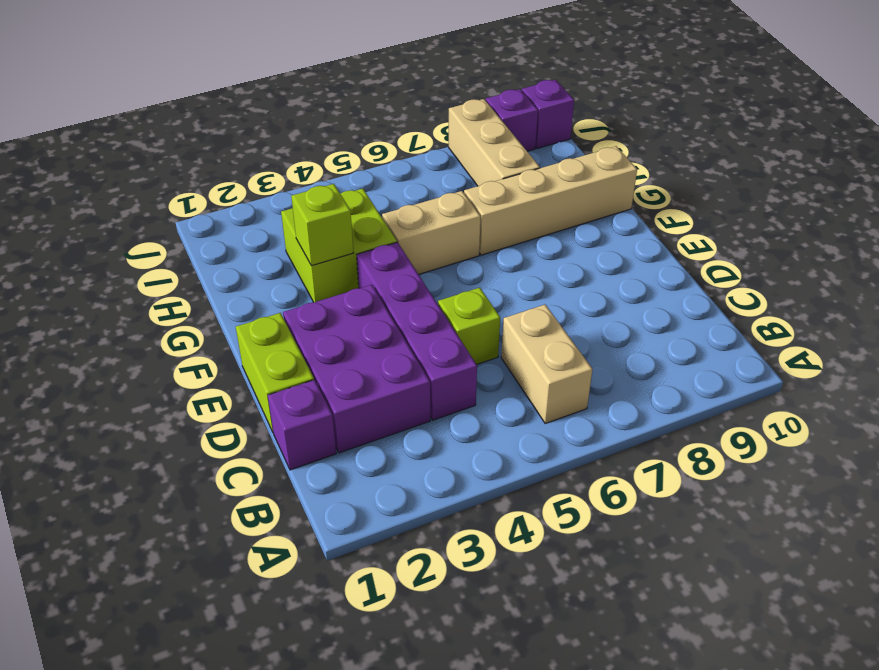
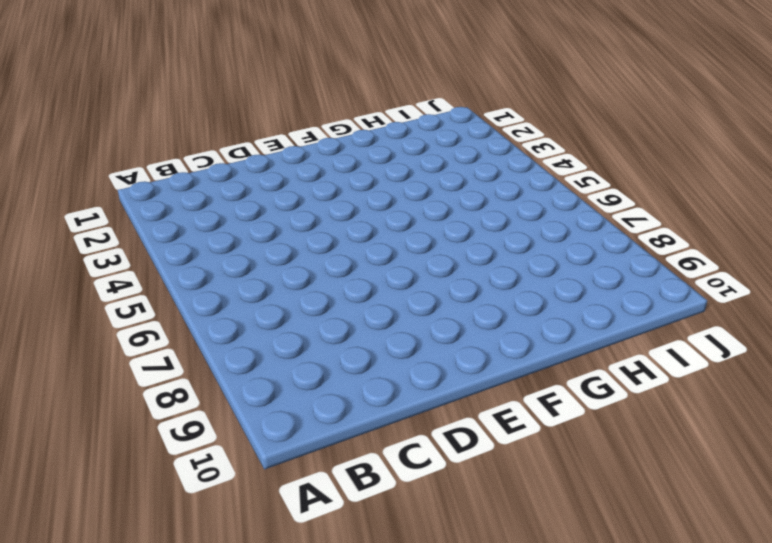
none -> tan 1x2 brick [501,305,592,424]
none -> purple 1x1 brick [268,380,336,470]
none -> purple 2x3 brick [283,285,430,453]

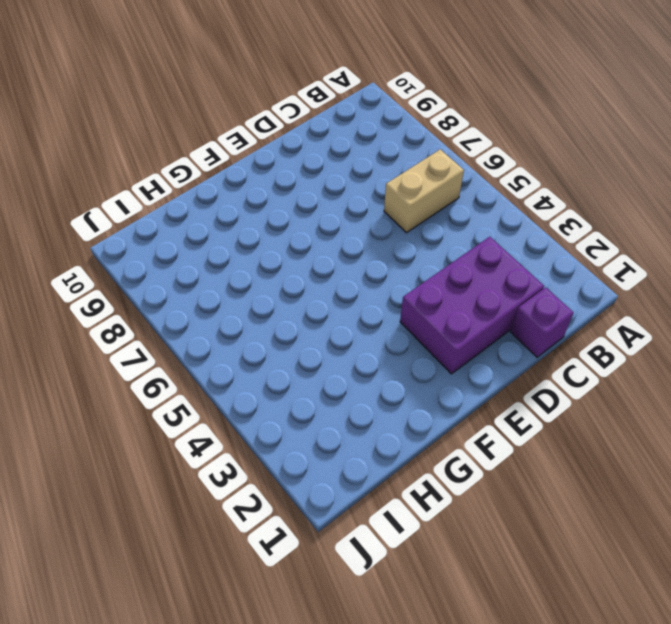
none -> purple 1x4 brick [357,242,477,420]
none -> lime 1x2 brick [236,313,314,432]
none -> lime 1x1 brick [438,288,500,364]

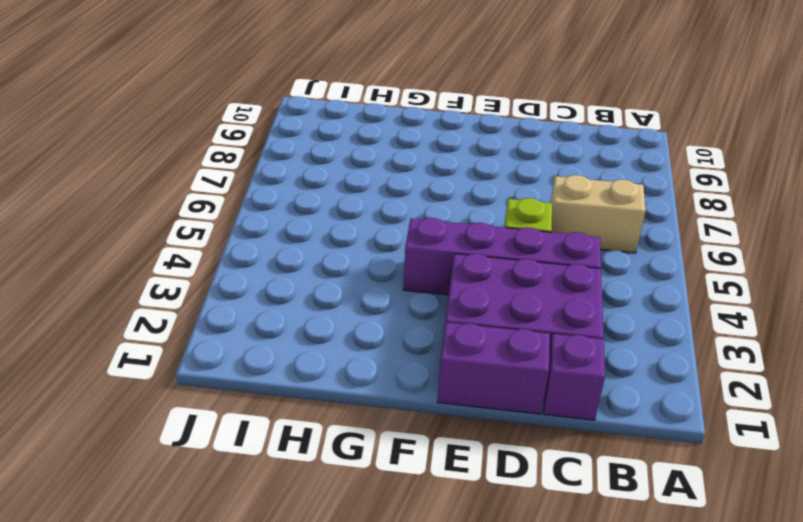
purple 1x2 brick [437,322,550,414] -> lime 1x2 brick [236,313,314,432]
none -> lime 2x2 brick [281,189,397,302]
none -> tan 1x2 brick [382,191,480,274]
none -> tan 1x4 brick [464,146,637,255]

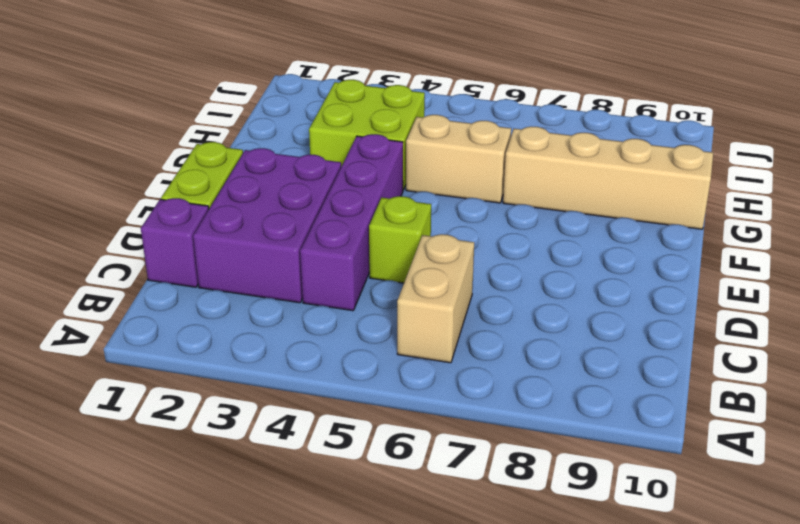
none -> tan 1x3 brick [449,99,540,186]
none -> purple 1x1 brick [486,89,538,151]
none -> purple 1x1 brick [522,80,574,148]

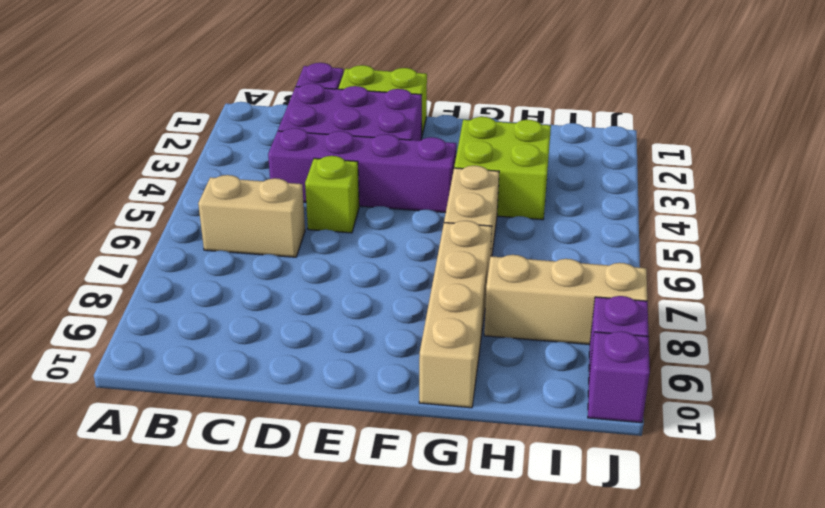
none -> lime 1x1 brick [291,184,353,266]

